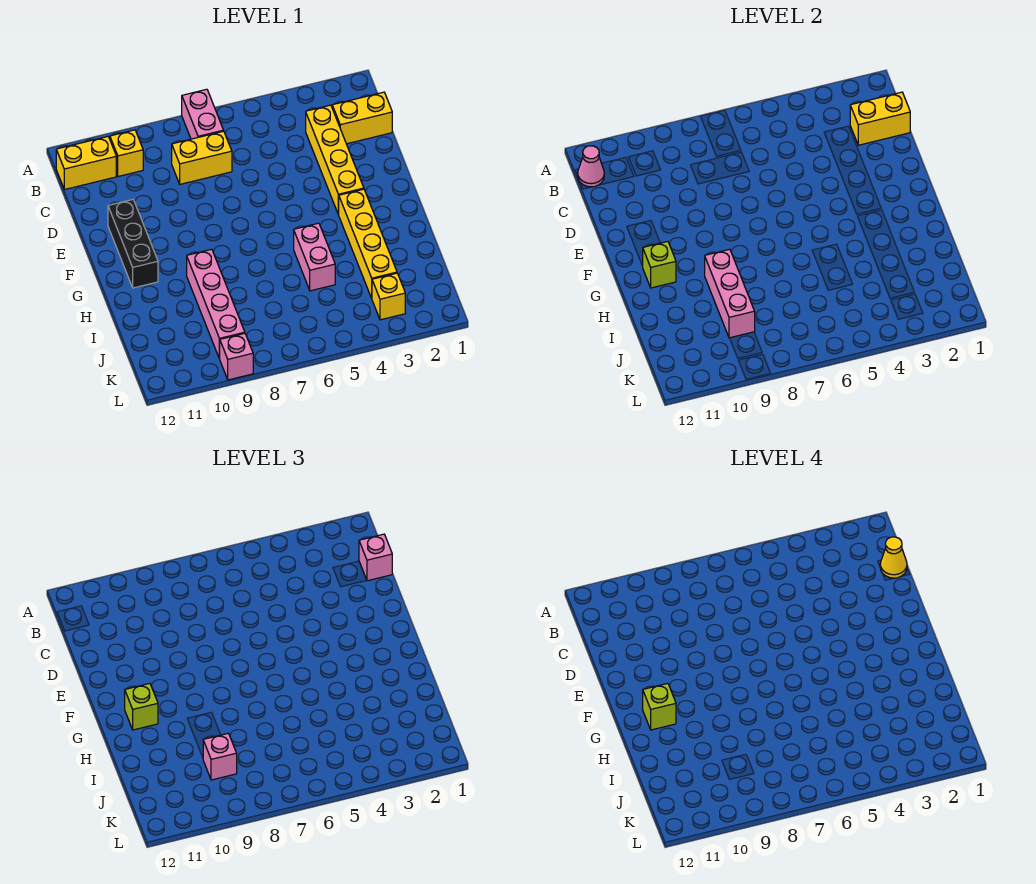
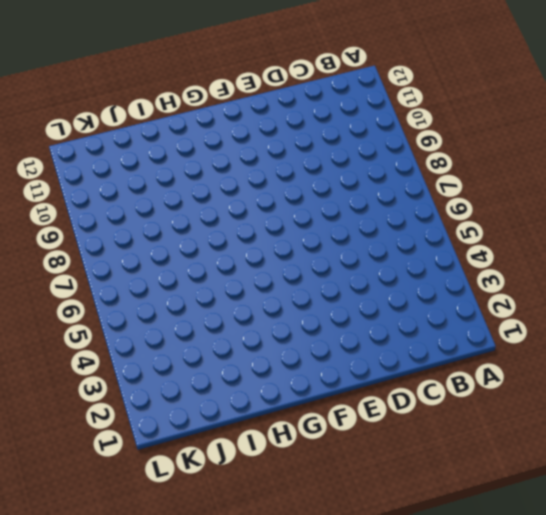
none -> pink 1x2 brick [182,89,224,139]
none -> yellow 1x1 brick [110,130,143,176]
none -> yellow 1x2 brick [56,137,116,190]

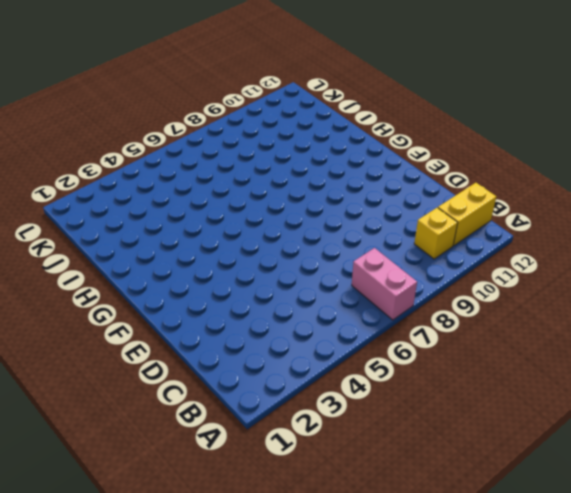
none -> yellow 1x2 brick [332,92,392,144]
none -> yellow 1x4 brick [306,105,364,215]
none -> yellow 1x2 brick [172,131,232,184]

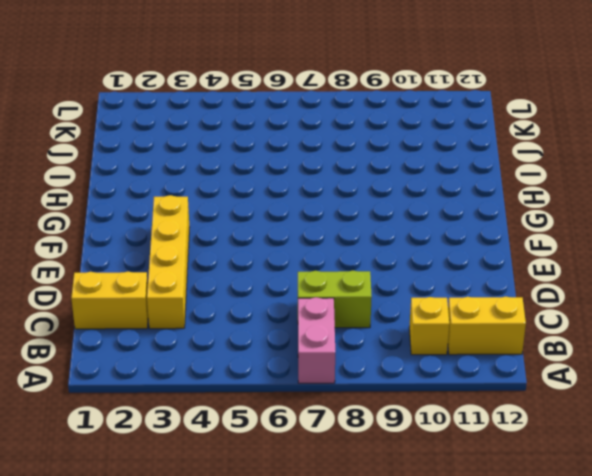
lime 1x2 brick [298,270,372,328] -> yellow 1x2 brick [172,131,232,184]
none -> black 1x3 brick [108,200,158,288]
none -> yellow 1x4 brick [339,189,397,298]
none -> pink 1x2 brick [294,223,335,291]

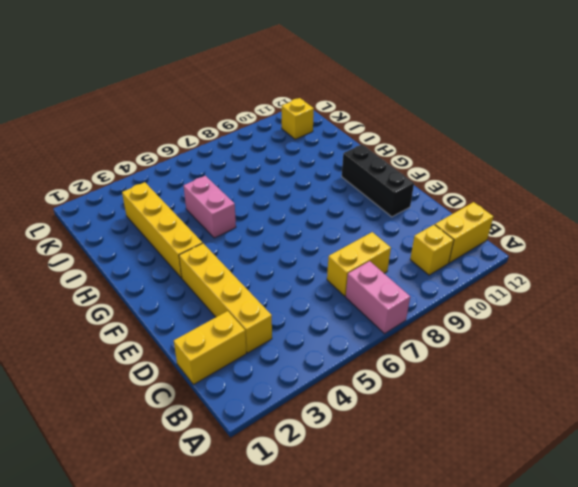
yellow 1x1 brick [282,98,314,139] -> yellow 1x1 brick moved to [372,273,405,320]
none -> pink 1x4 brick [187,249,245,359]
none -> pink 1x1 brick [220,333,253,380]
none -> pink 1x1 cone [578,146,604,187]

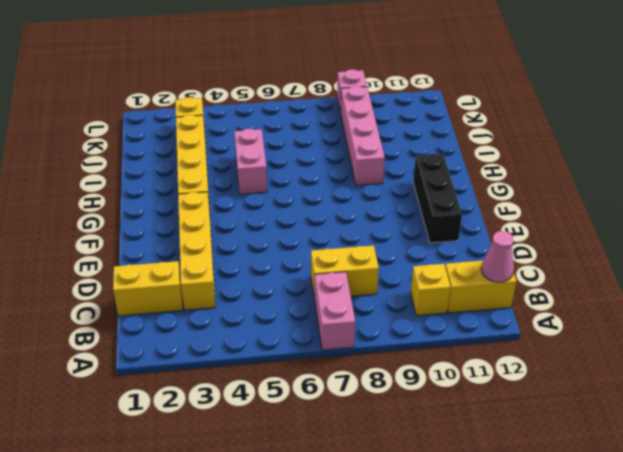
none -> yellow 1x2 brick [850,92,910,145]
none -> lime 1x1 brick [643,241,676,288]
none -> pink 1x3 brick [705,249,755,338]

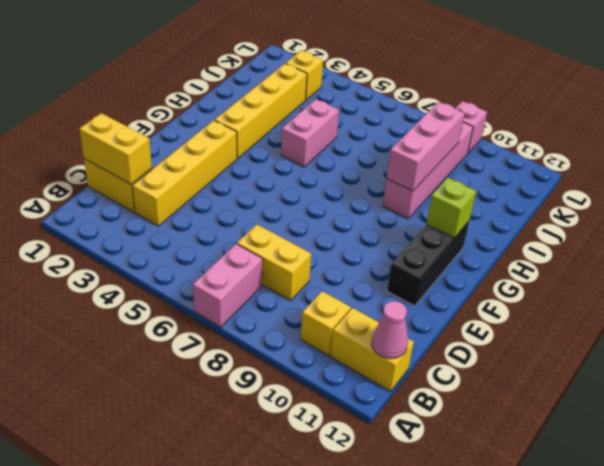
none -> pink 1x1 brick [359,534,392,581]
none -> lime 1x1 brick [125,683,158,730]
none -> pink 1x1 brick [203,733,237,780]

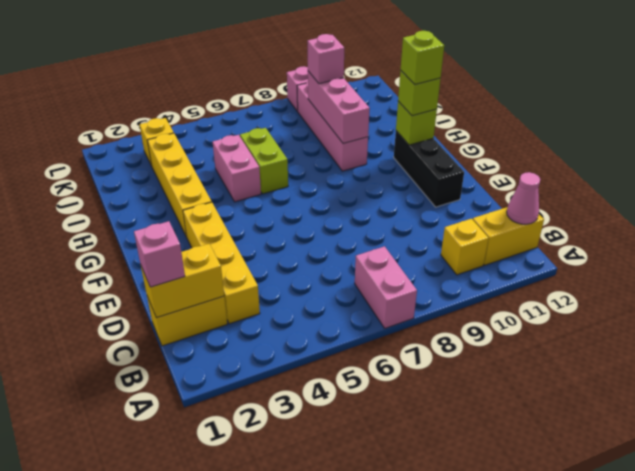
lime 1x2 brick [240,128,288,194] -> none
none -> yellow 1x2 brick [172,131,232,184]
none -> yellow 1x1 cone [880,537,907,578]

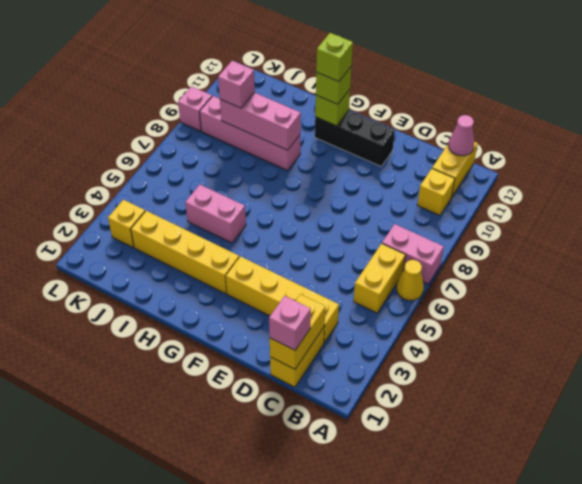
yellow 1x1 cone [397,260,424,301] -> yellow 1x1 cone moved to [880,537,907,578]
yellow 1x2 brick [354,243,405,313] -> yellow 1x2 brick moved to [172,131,232,184]

